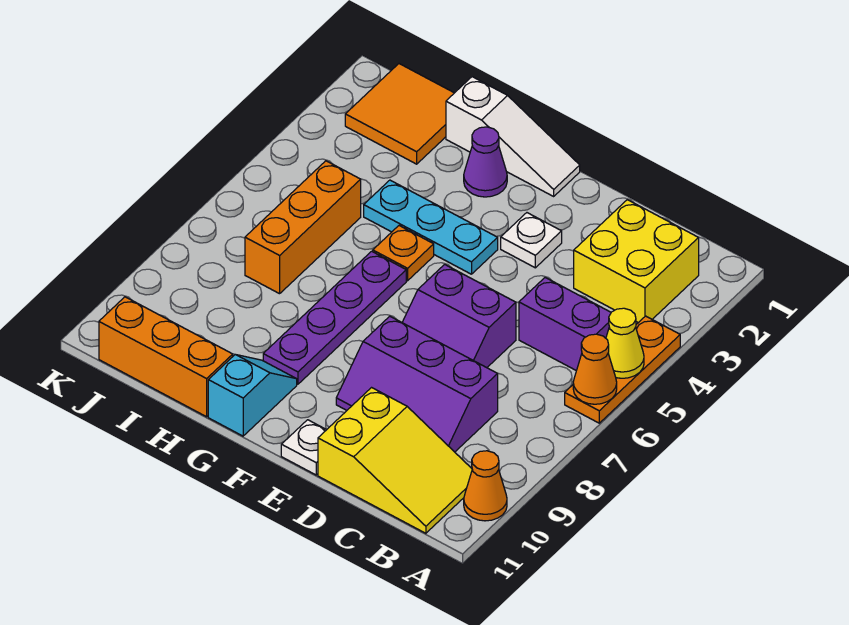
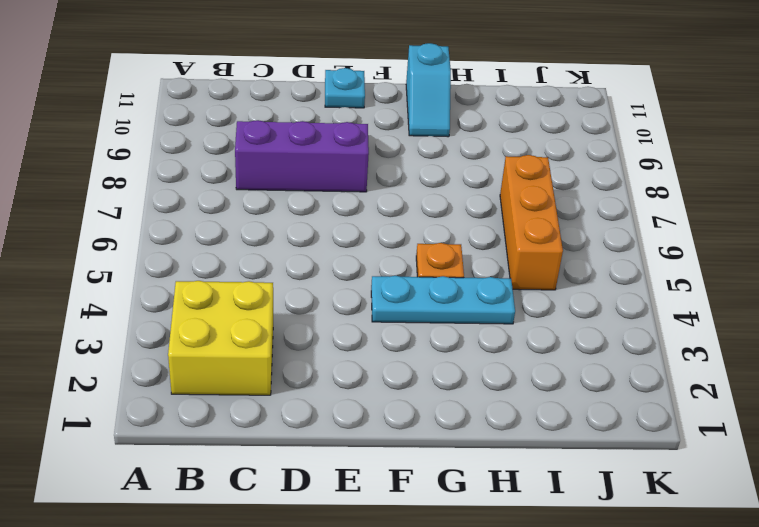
cyan 1x1 plate [325,68,365,108] -> white 1x1 plate [281,420,326,475]
none -> orange 1x3 plate [565,316,680,423]
none -> orange 1x1 cone [464,451,507,521]
none -> purple 1x2 brick [519,278,611,371]

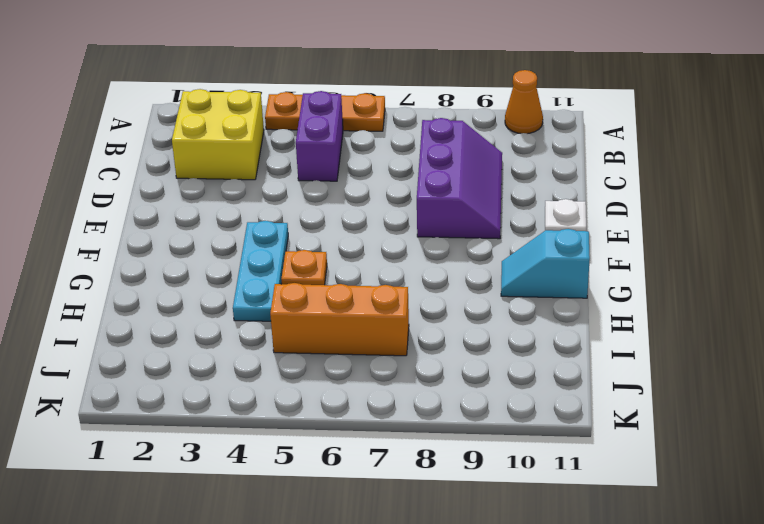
none -> yellow 2x3 slope [318,388,472,533]
none -> purple 2x2 slope [402,264,516,368]
none -> white 1x1 plate [501,213,562,268]

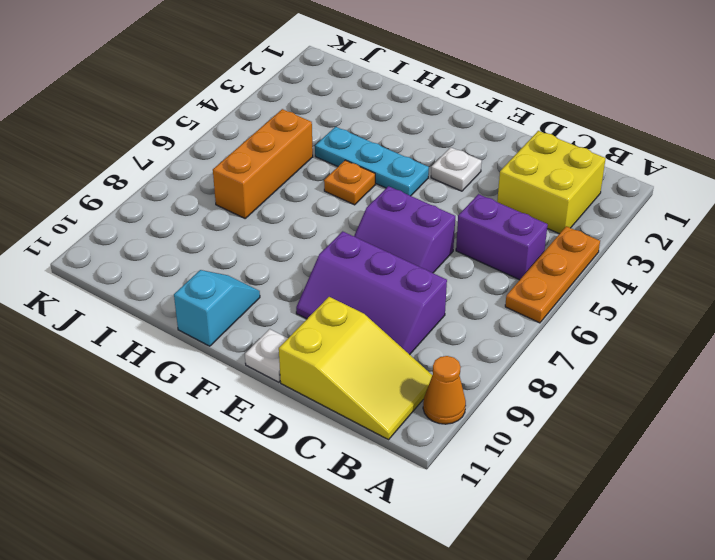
none -> white 1x3 slope [446,77,580,196]
none -> purple 1x1 cone [464,127,507,197]
none -> purple 1x4 plate [263,251,406,384]

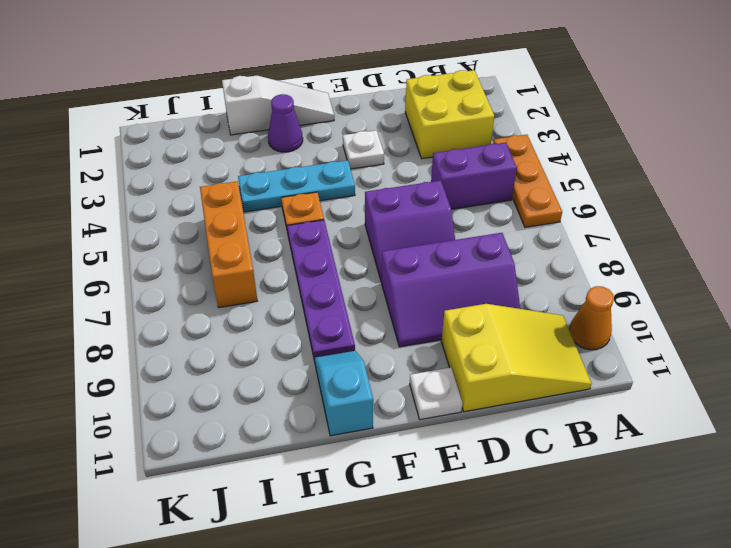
none -> orange 1x3 brick [99,297,233,417]
none -> orange 2x2 tile [345,64,454,164]
none -> yellow 1x1 cone [606,308,644,378]

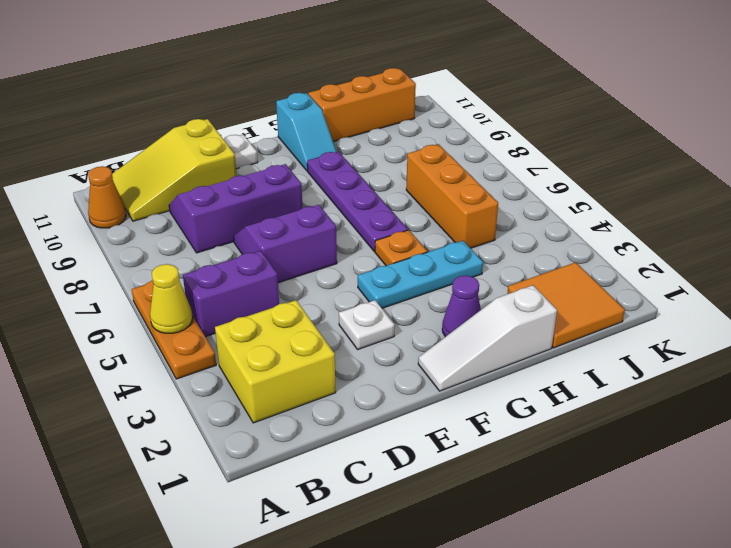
none -> orange 1x1 cone [573,334,617,404]

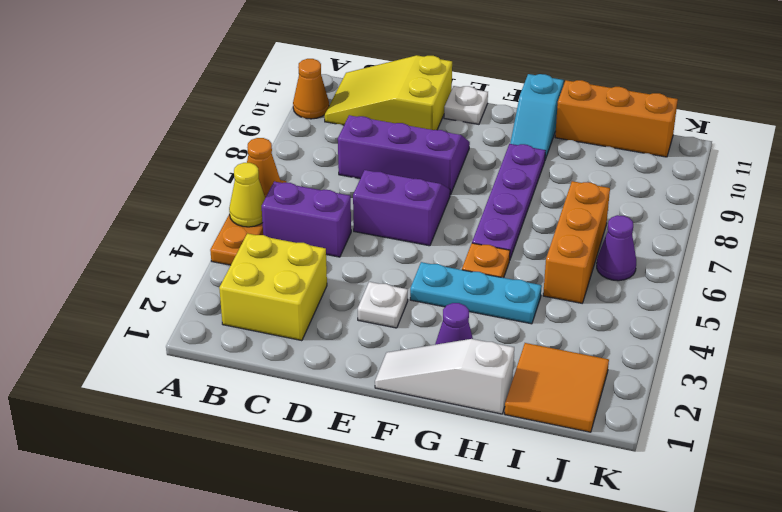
purple 1x1 cone [597,215,636,281] -> none

